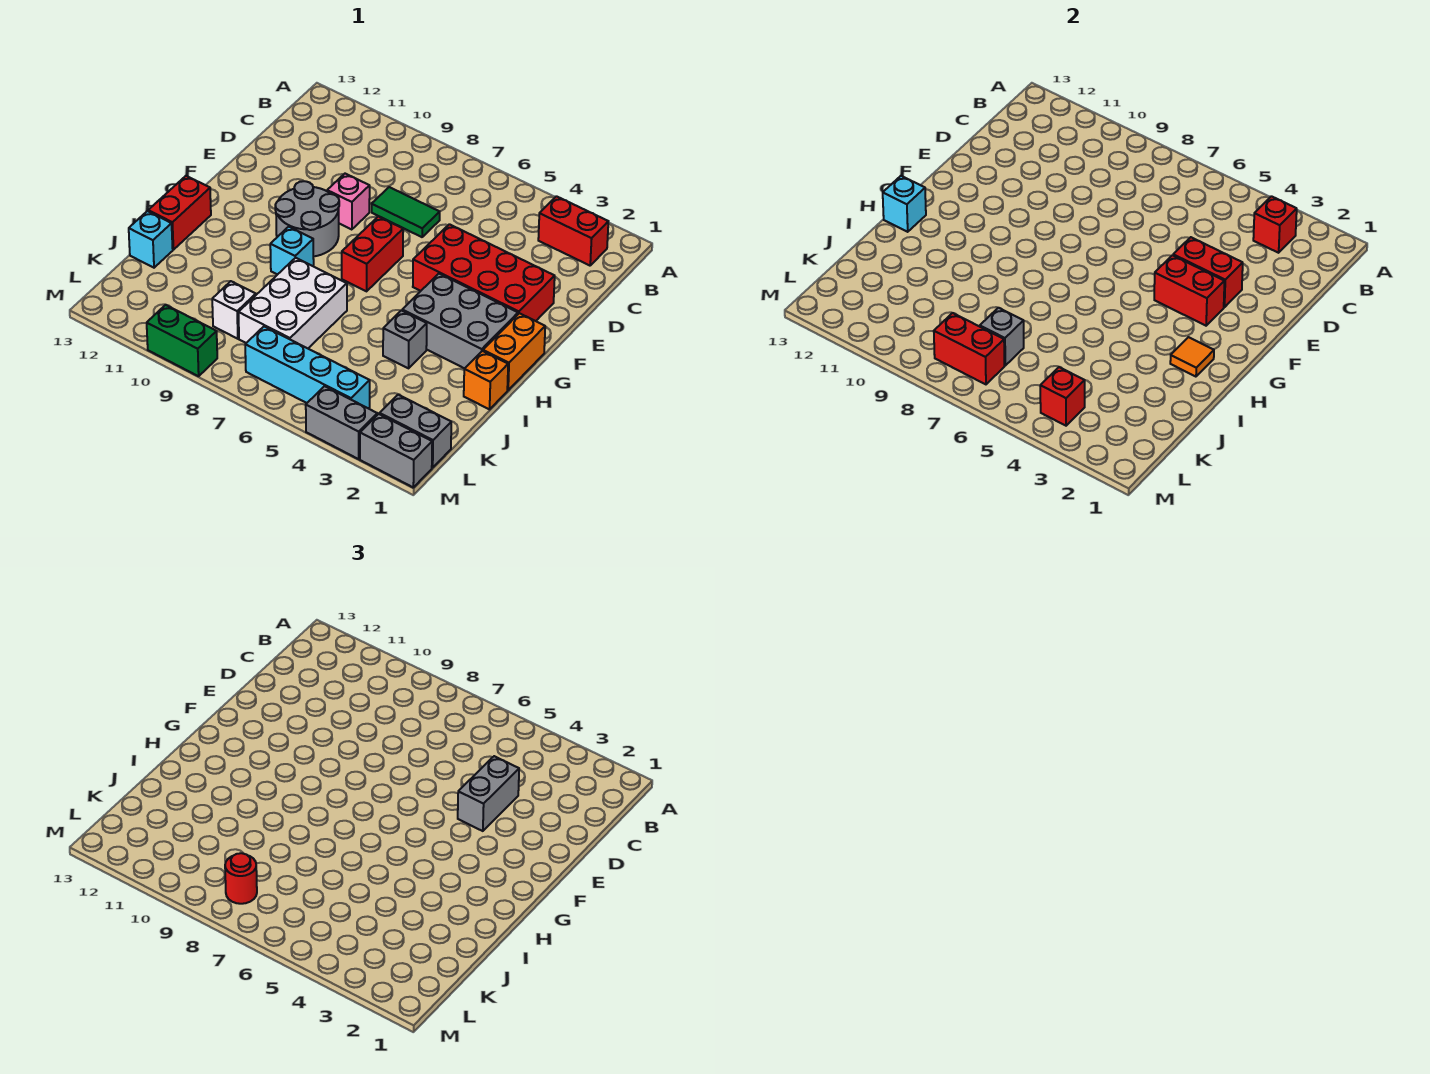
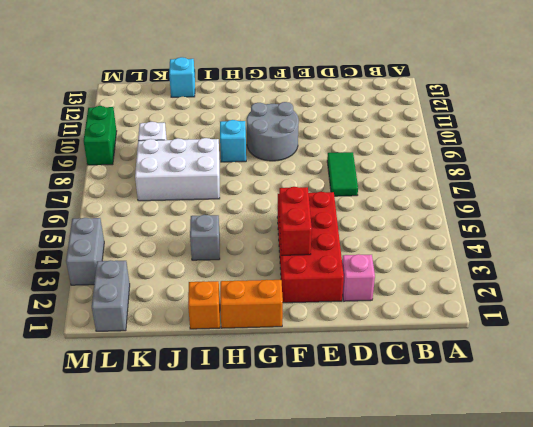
pink 1x1 brick [342,254,375,301] -> pink 1x1 brick moved to [327,174,370,230]
none -> red 1x2 brick [538,196,608,266]
none -> red 1x2 brick [342,216,403,291]
none -> grey 2x3 brick [402,274,518,369]
none -> red 1x2 brick [148,176,211,250]

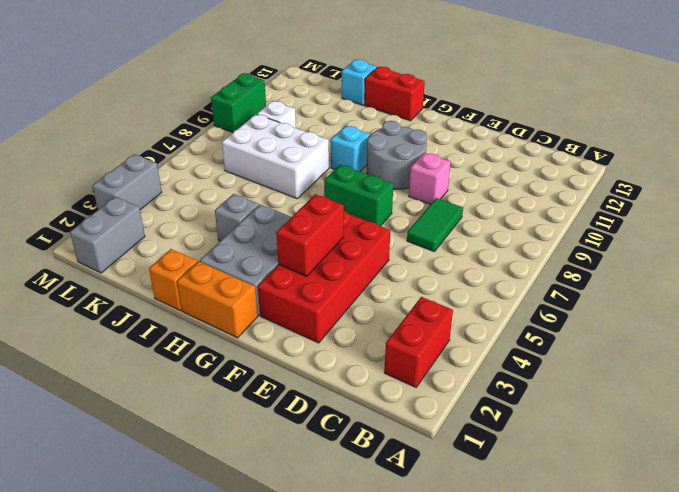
green 1x2 brick [324,165,393,226] -> red 1x2 brick [342,216,403,291]
none -> cyan 1x4 brick [245,327,370,409]
none -> grey 1x2 brick [360,414,432,487]
none -> red 1x1 brick [1253,196,1297,253]
none -> red 1x2 brick [1173,237,1243,307]

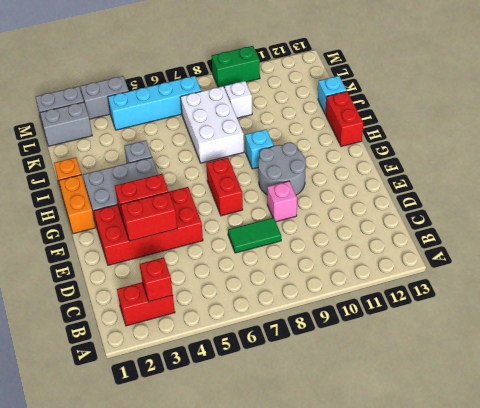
none -> orange 1x1 tile [1170,337,1214,377]
none -> cyan 1x1 brick [883,176,926,232]
none -> grey 1x1 brick [980,308,1024,365]
none -> red 1x1 brick [1040,367,1085,426]

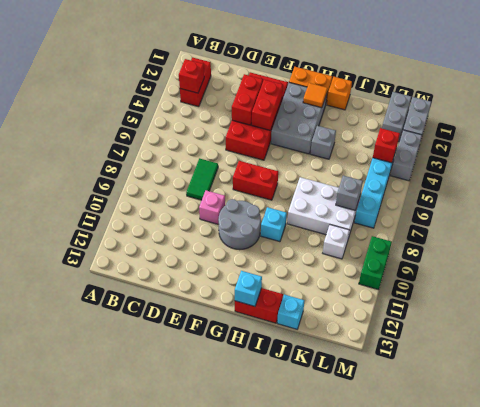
none -> red 1x2 brick [934,313,1005,384]
none -> grey 1x2 brick [458,756,519,831]
none -> red 1x1 round brick [225,853,257,904]

